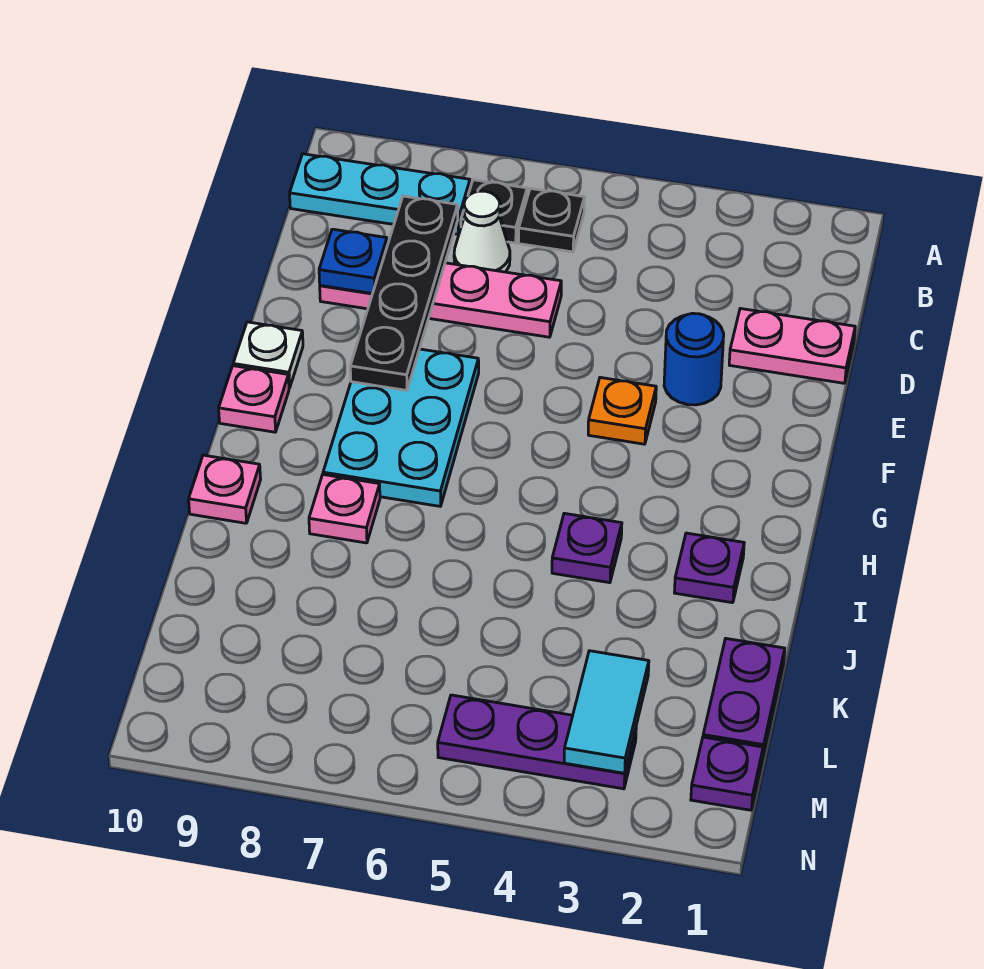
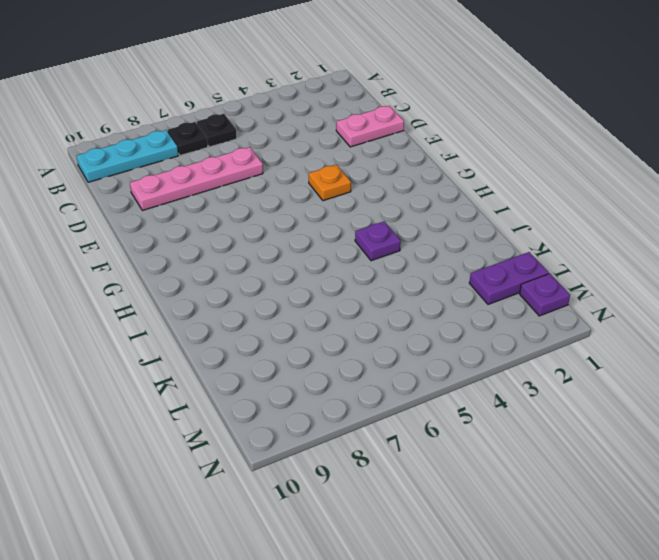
purple 1x2 plate [469,252,549,304] -> purple 1x2 plate turned to [703,639,785,759]
none -> white 1x1 cone [454,191,510,272]
none -> blue 1x1 round brick [664,313,724,405]
none -> cyan 2x3 plate [323,349,479,506]

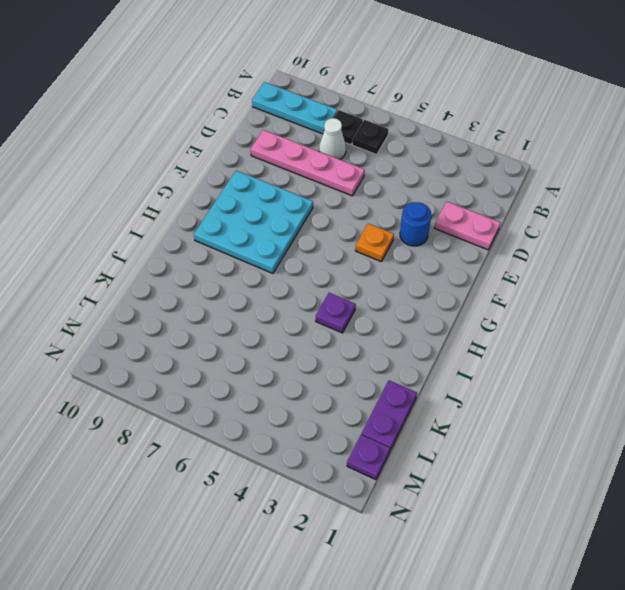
cyan 3x3 plate [194,170,313,273] -> cyan 2x3 plate [323,349,479,506]
none -> white 1x1 plate [233,322,303,388]
none -> pink 1x1 plate [219,366,289,432]
none -> purple 1x1 plate [674,533,744,603]

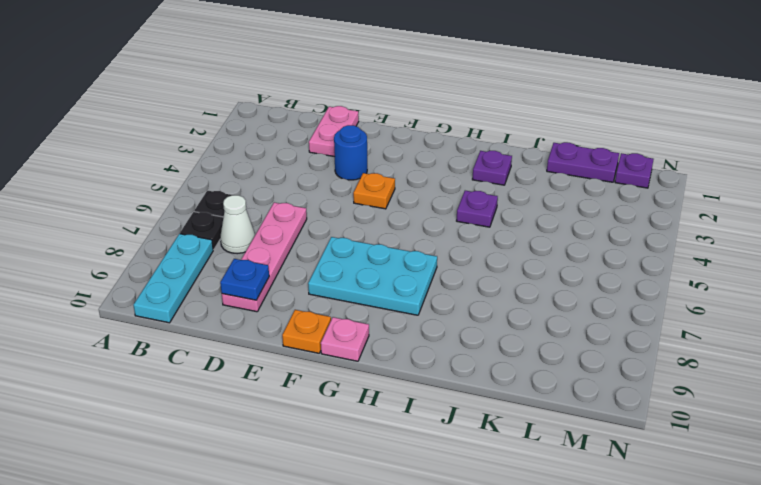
orange 1x1 plate [282,310,331,353] -> white 1x1 plate [233,322,303,388]
none -> pink 1x1 plate [309,475,380,543]
none -> pink 1x1 plate [189,455,261,523]
none -> purple 1x3 plate [438,695,636,789]

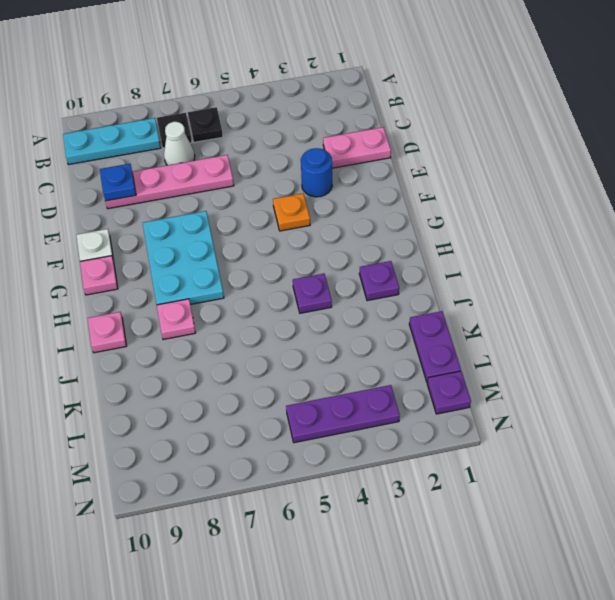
none -> black 1x4 plate [350,196,458,390]
none -> cyan 1x2 tile [564,651,649,773]

